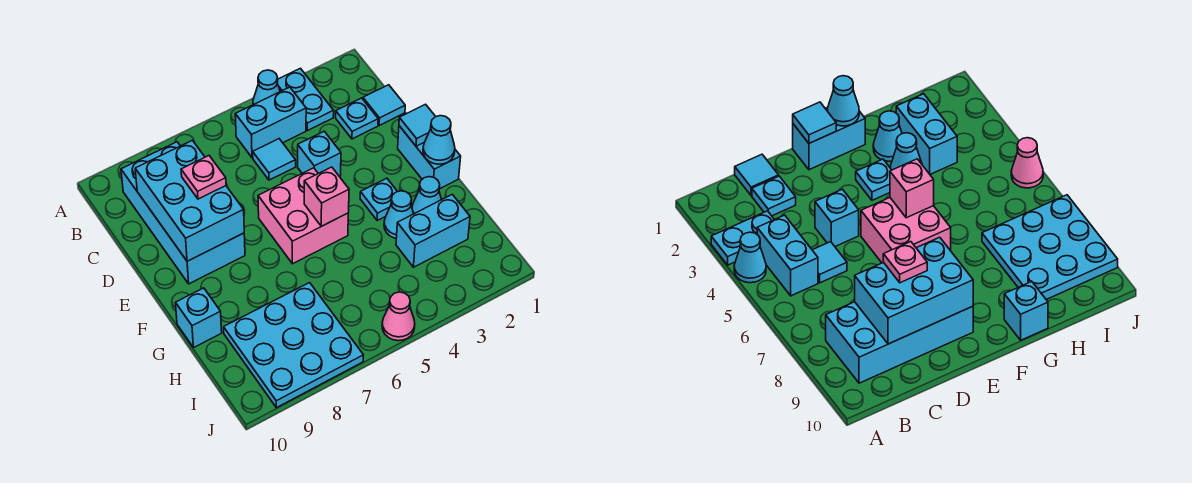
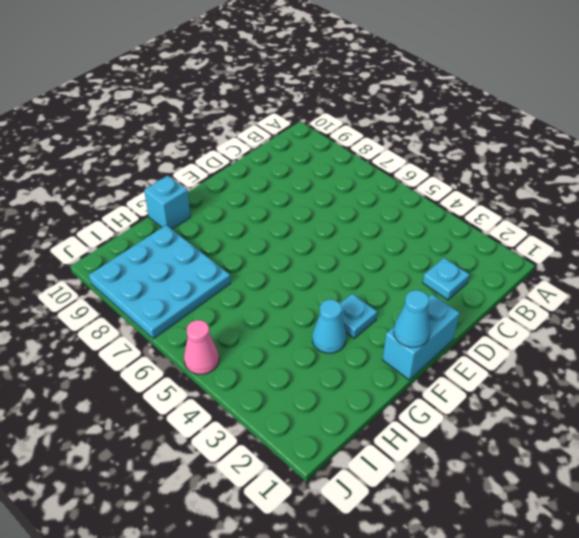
none -> cyan 1x2 plate [277,68,334,131]
none -> cyan 1x1 cone [253,70,280,104]
none -> cyan 1x2 brick [235,87,306,158]

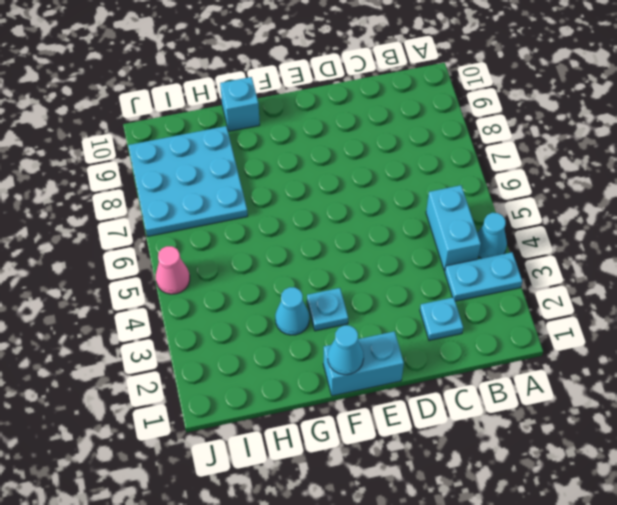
none -> cyan 2x4 brick [121,142,245,284]
none -> cyan 1x1 tile [363,85,405,125]
none -> cyan 1x1 tile [253,139,296,180]

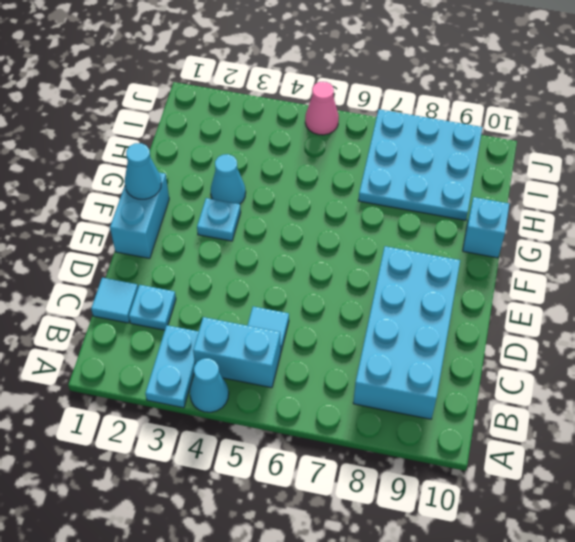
none -> cyan 1x1 brick [298,131,341,176]
none -> pink 2x2 brick [258,168,348,264]
none -> cyan 1x1 cone [412,177,442,214]

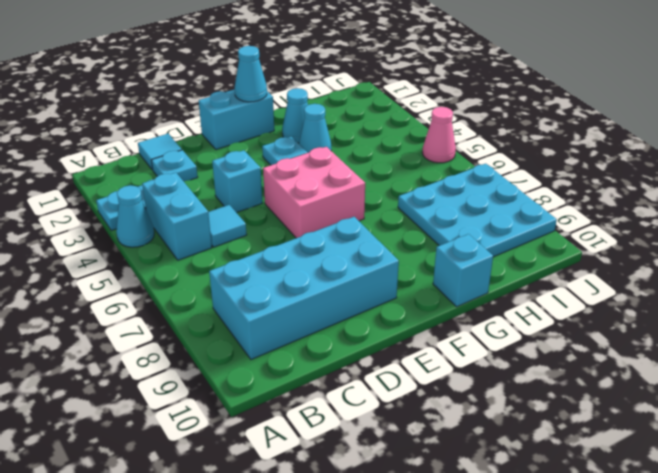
none -> cyan 1x2 brick [396,195,470,267]
none -> cyan 2x3 brick [135,140,244,261]
none -> cyan 1x1 tile [399,104,436,146]

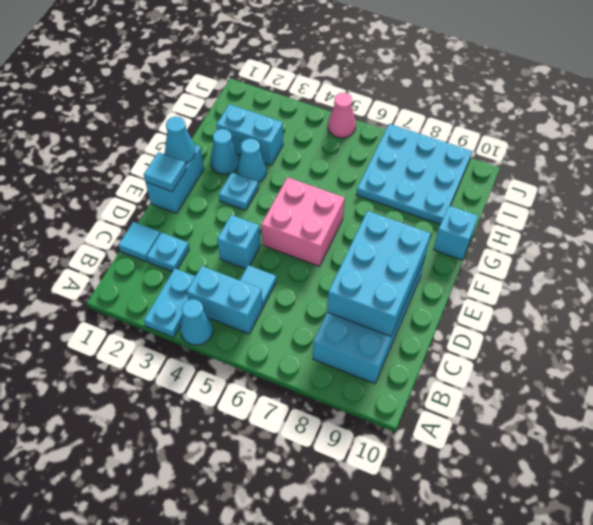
none -> pink 1x1 brick [304,167,349,226]
none -> pink 1x1 plate [181,156,226,199]

